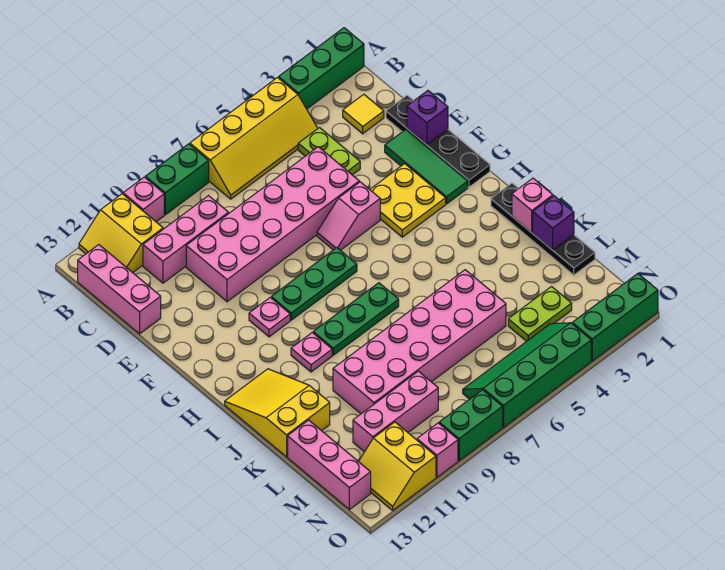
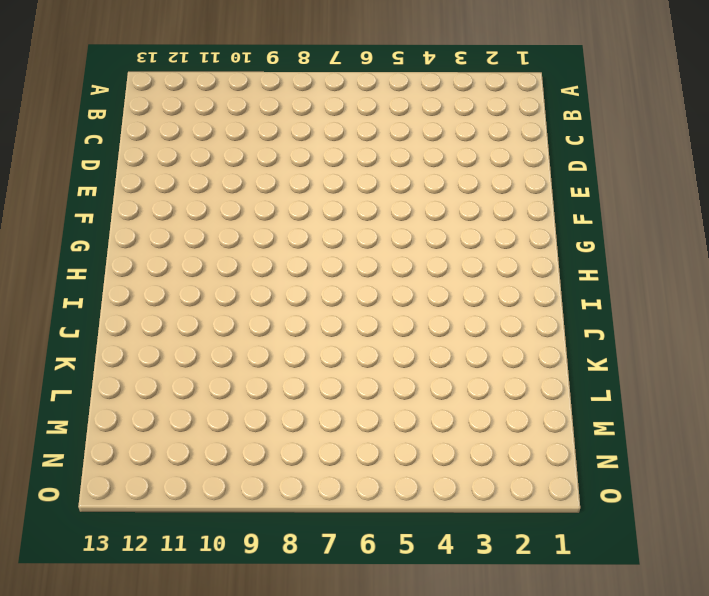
none -> green 1x3 brick [279,28,364,109]
none -> yellow 2x4 slope [190,78,318,199]
none -> green 1x2 brick [145,144,209,215]
none -> pink 1x1 brick [123,177,164,222]

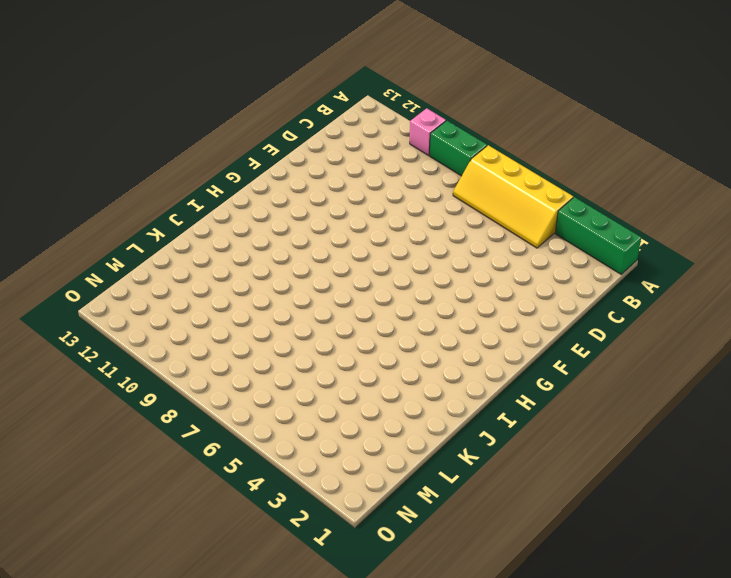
none -> yellow 2x2 slope [79,194,163,273]
none -> pink 1x3 brick [78,245,161,334]
none -> yellow 1x1 tile [343,94,384,134]
none -> lime 1x2 plate [298,128,360,175]

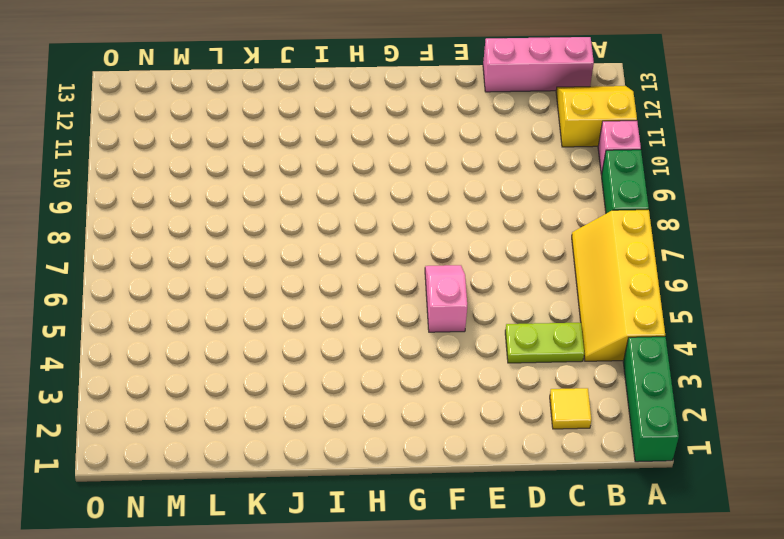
none -> pink 1x3 brick [143,196,229,283]
none -> black 1x4 plate [386,95,490,187]
none -> pink 2x6 brick [186,147,359,302]
none -> green 1x3 tile [385,130,468,204]

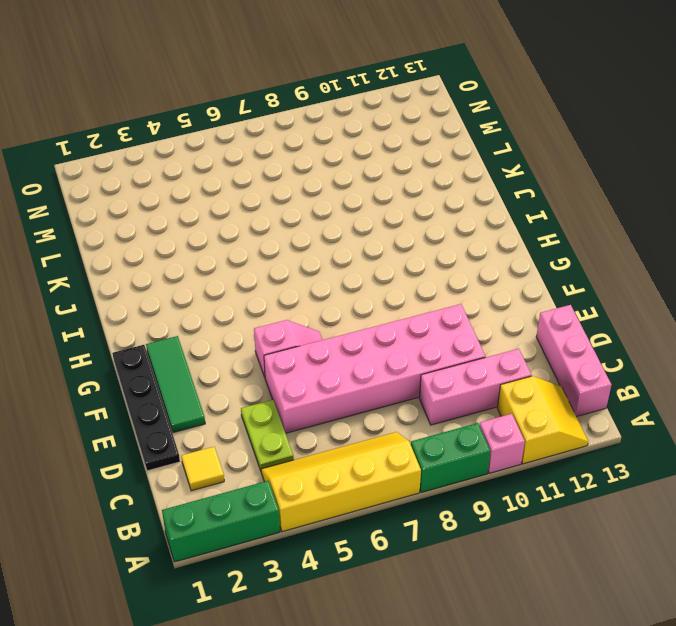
none -> yellow 2x2 plate [370,164,446,237]
none -> green 1x3 plate [271,248,357,320]
none -> pink 1x1 plate [249,297,290,337]
none -> black 1x4 plate [491,183,595,275]

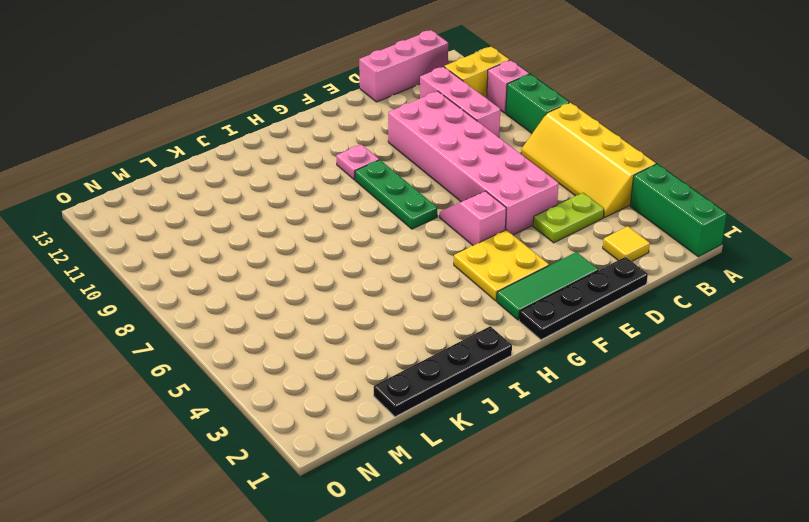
none -> green 1x3 plate [313,283,399,355]
none -> pink 1x1 plate [291,333,332,372]
none -> yellow 2x3 slope [225,369,330,457]
none -> pink 2x6 brick [333,270,506,414]

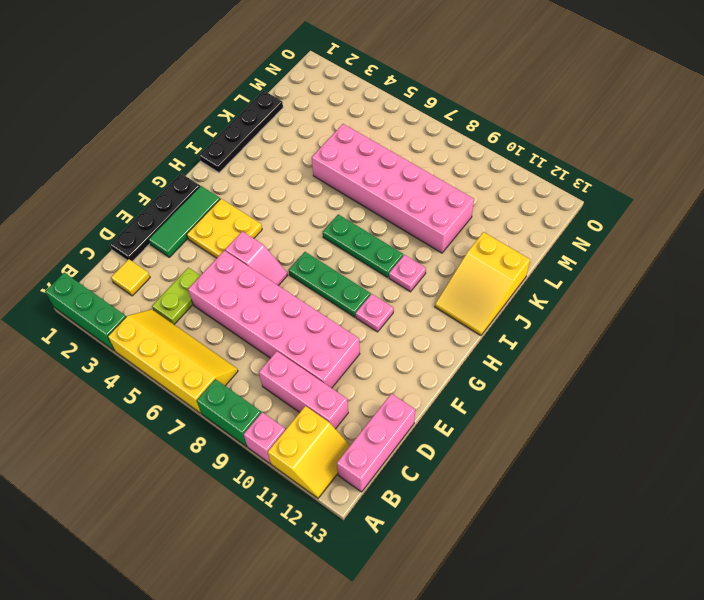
none -> pink 1x3 brick [288,420,371,510]
none -> lime 1x2 plate [508,287,572,341]
none -> pink 1x3 brick [353,371,438,452]
none -> green 2x4 slope [463,323,591,427]

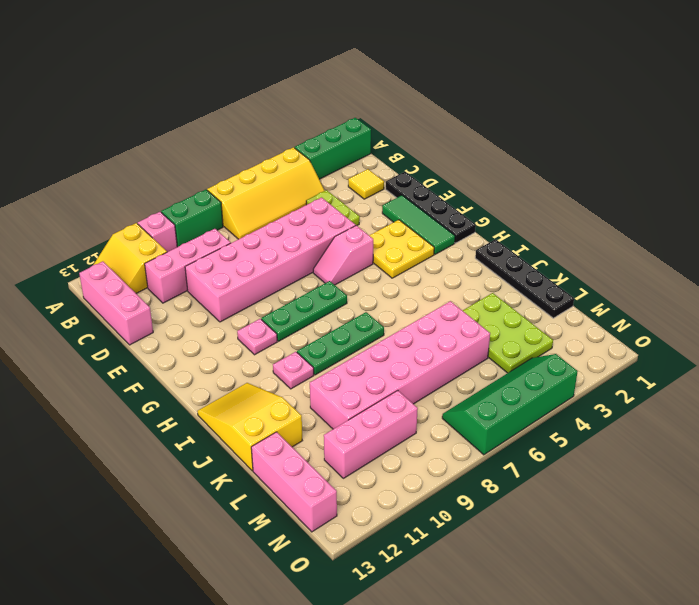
lime 2x3 plate [462,293,553,373] -> lime 1x2 plate [508,287,572,341]
none -> yellow 2x2 slope [359,422,436,510]
none -> green 1x3 brick [572,274,658,361]
none -> green 1x2 brick [439,390,503,461]
none -> pink 1x1 brick [417,423,458,477]

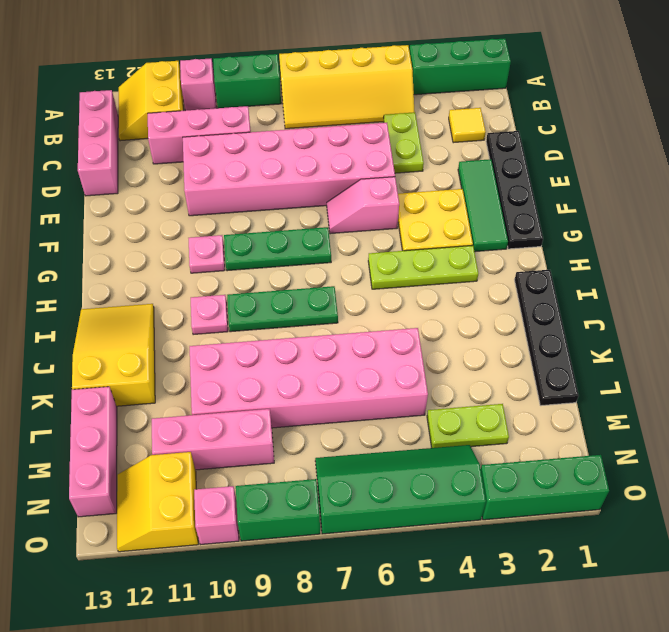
lime 1x3 plate [368,245,478,289] -> none
none -> purple 1x1 brick [407,91,448,145]
none -> pink 1x1 brick [512,178,553,233]
none -> purple 1x1 brick [533,196,574,250]

